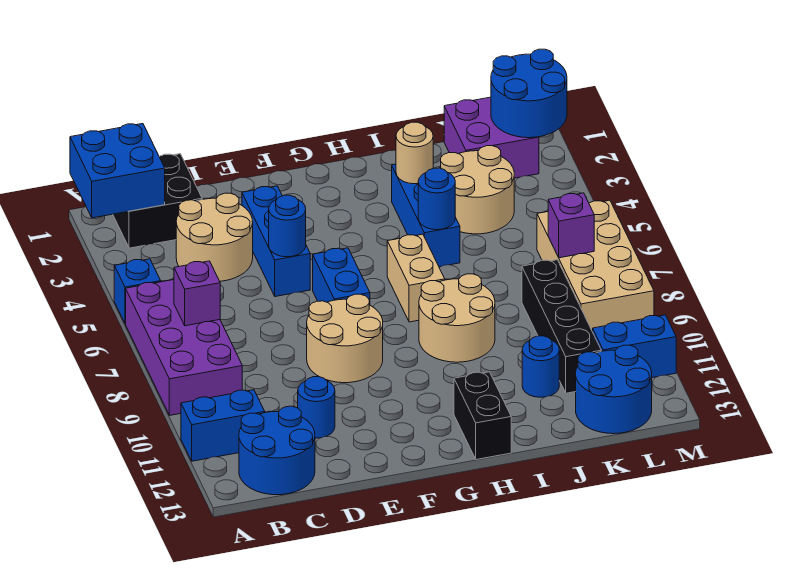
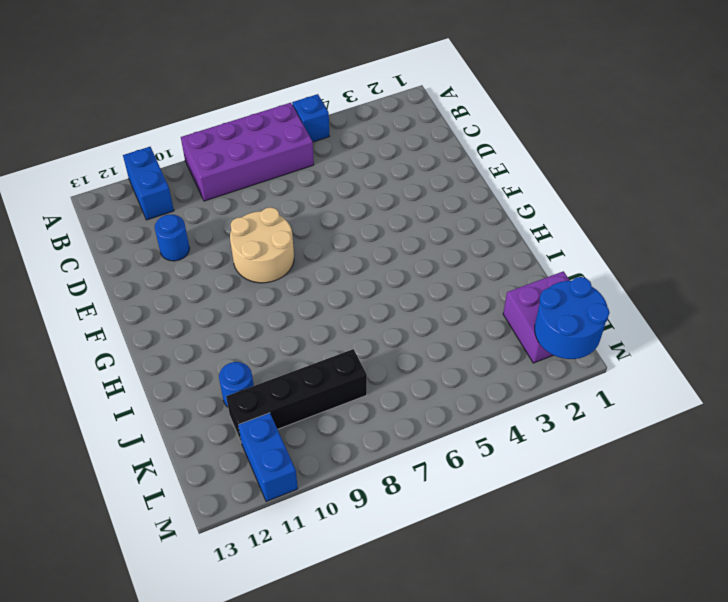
none -> black 2x2 brick [113,154,202,248]
none -> blue 2x2 round brick [239,406,315,495]
none -> tan 2x2 round brick [176,193,253,281]

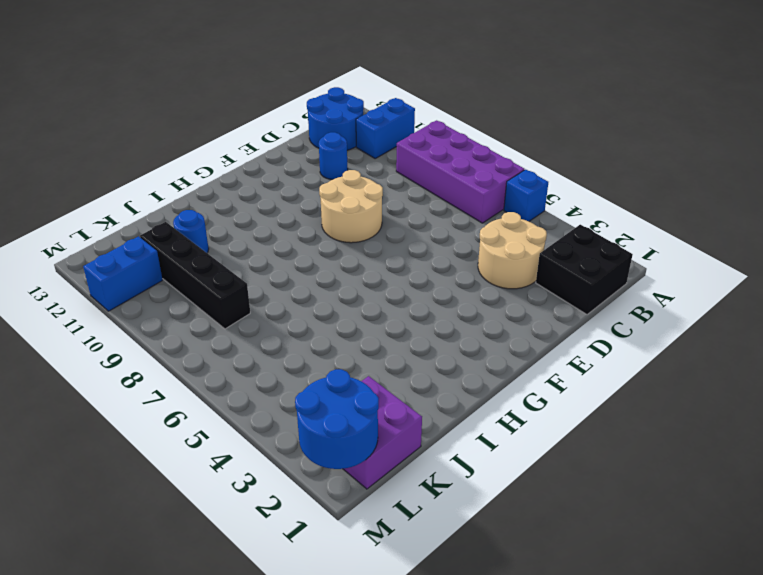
none -> blue 1x3 brick [242,186,310,297]
none -> blue 1x2 brick [313,248,370,305]
none -> tan 1x2 brick [387,234,445,322]

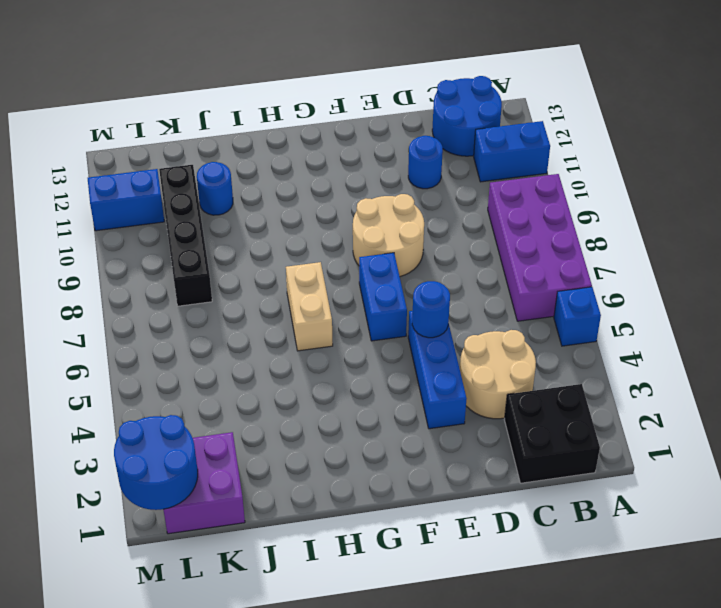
none -> tan 2x2 round brick [419,274,495,362]
none -> black 1x2 brick [454,372,511,460]
none -> blue 1x3 brick [392,164,460,267]

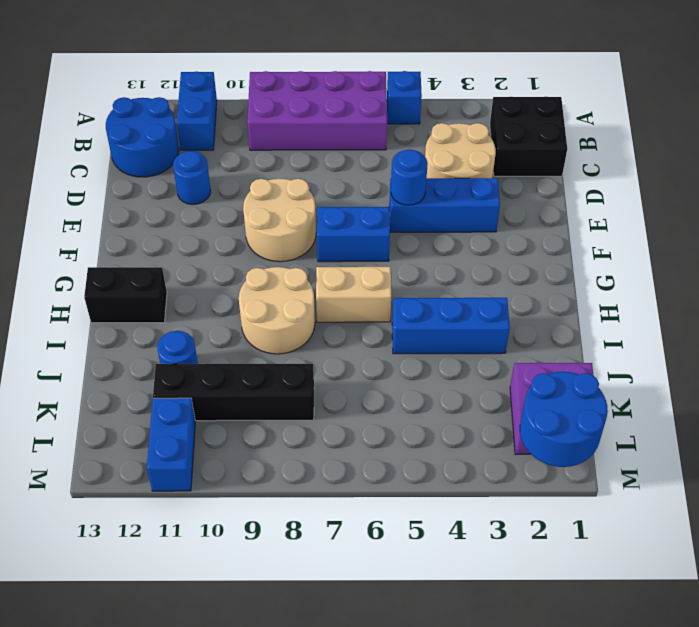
none -> tan 2x2 round brick [440,146,514,234]
none -> blue 2x2 round brick [576,345,652,434]
none -> tan 2x4 brick [537,200,654,332]

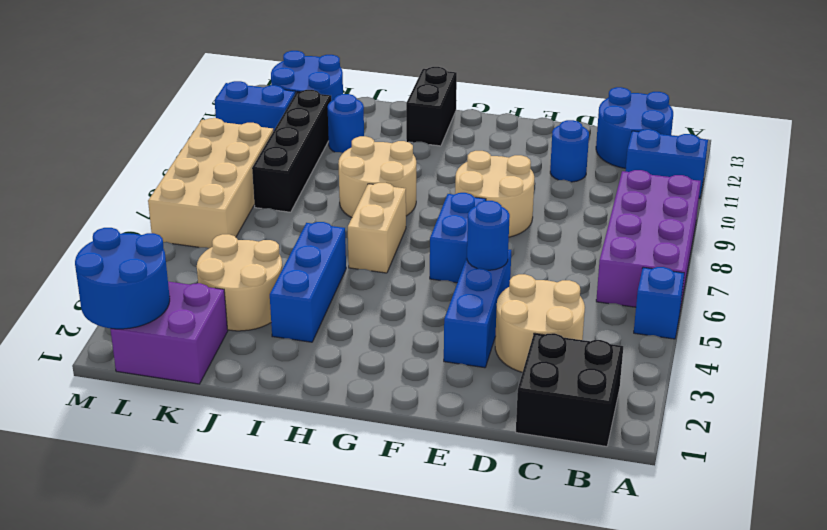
none -> blue 2x2 brick [70,124,165,218]
none -> purple 1x1 brick [174,261,220,326]
none -> tan 1x1 round brick [396,122,433,184]

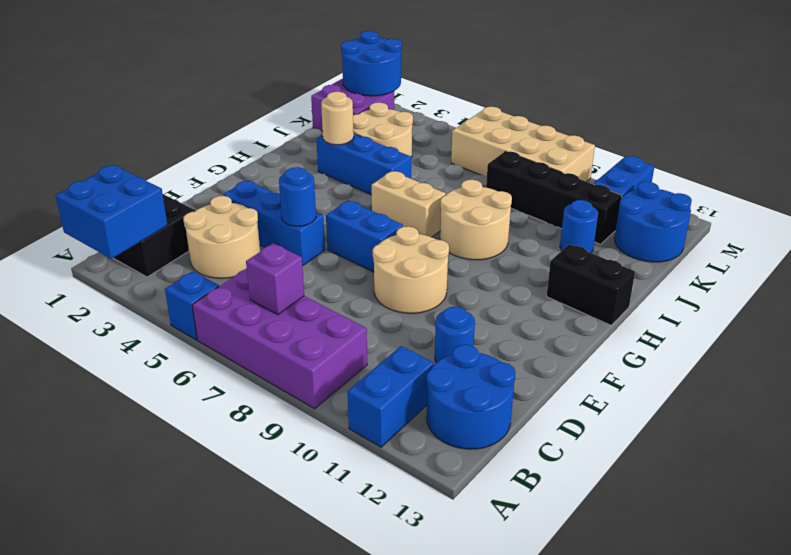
none -> blue 1x1 round brick [418,168,455,230]
none -> purple 1x1 brick [548,193,594,258]

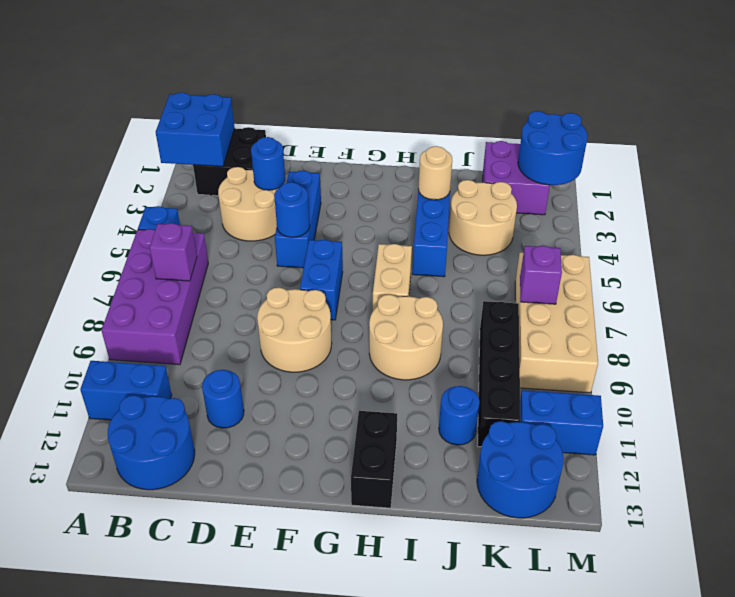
blue 1x1 round brick [251,137,285,190] -> blue 1x1 round brick moved to [418,168,455,230]

